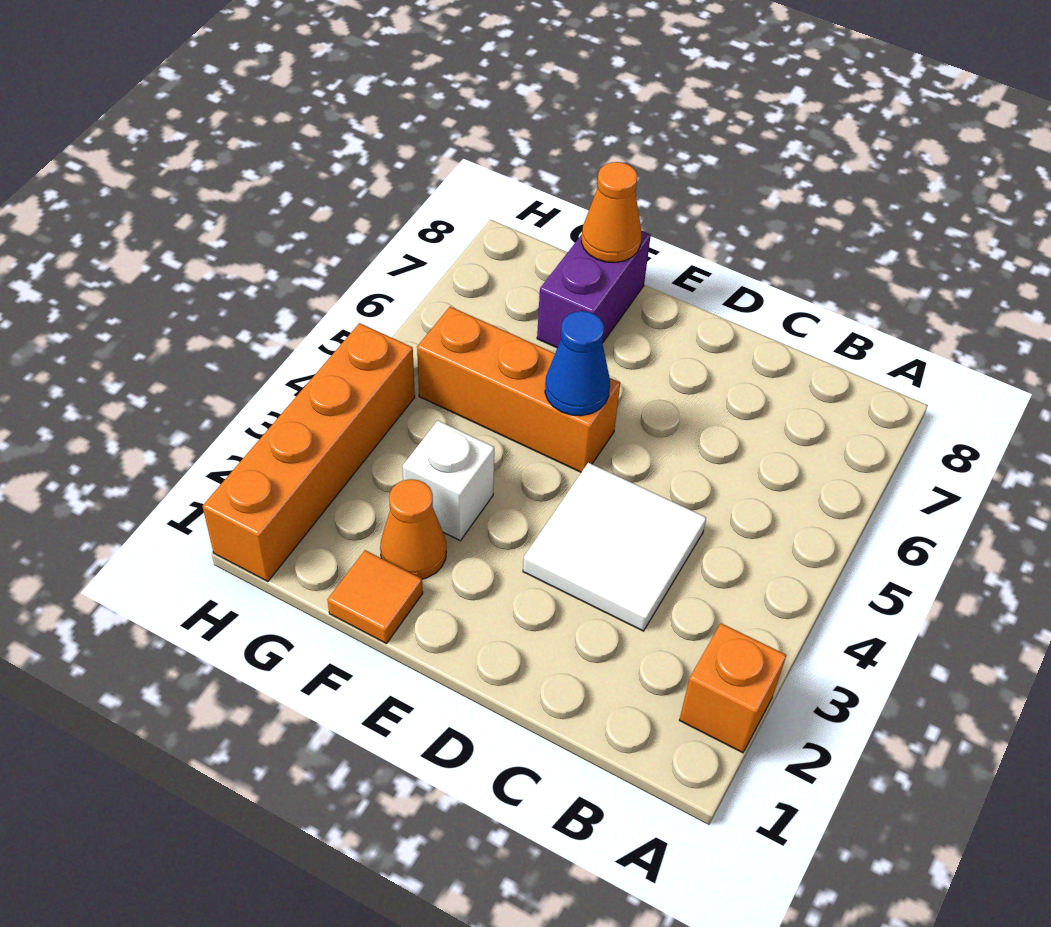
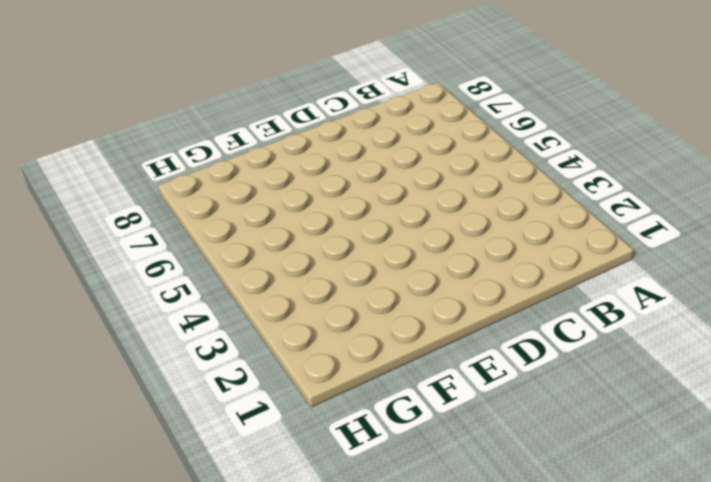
none -> orange 1x1 brick [680,623,786,753]
none -> white 2x2 tile [523,463,706,631]

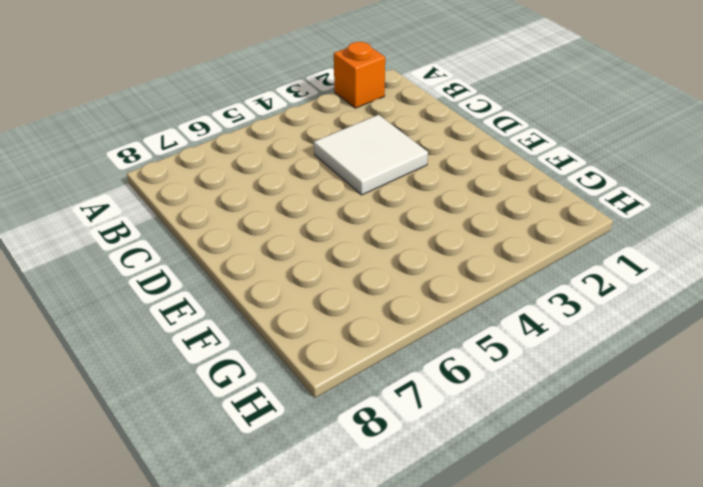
none -> orange 1x3 brick [417,307,620,472]
none -> orange 1x1 tile [327,550,423,644]

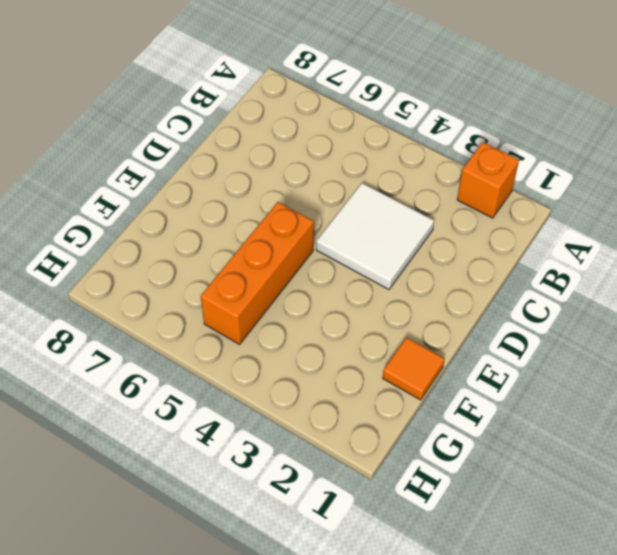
none -> orange 1x1 cone [380,479,446,579]
none -> white 1x1 brick [403,420,494,541]

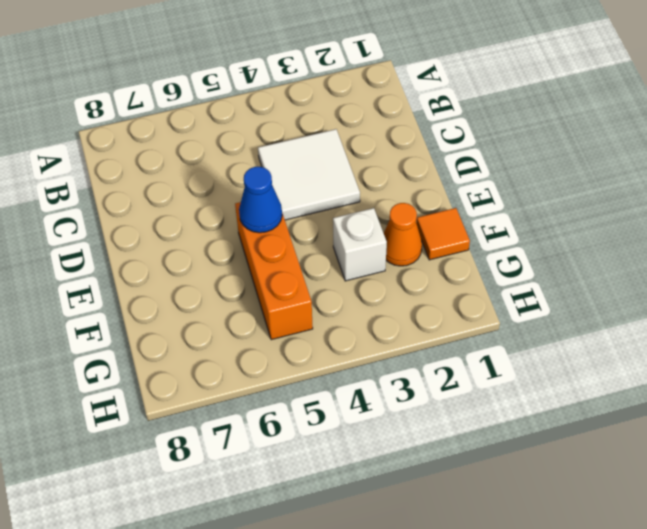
none -> orange 1x1 brick [680,623,786,753]
none -> purple 1x2 brick [537,231,651,348]

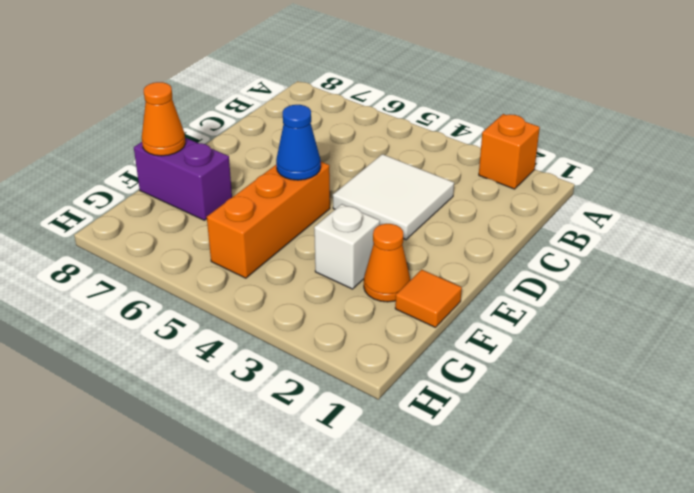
none -> orange 1x4 brick [202,323,415,581]

